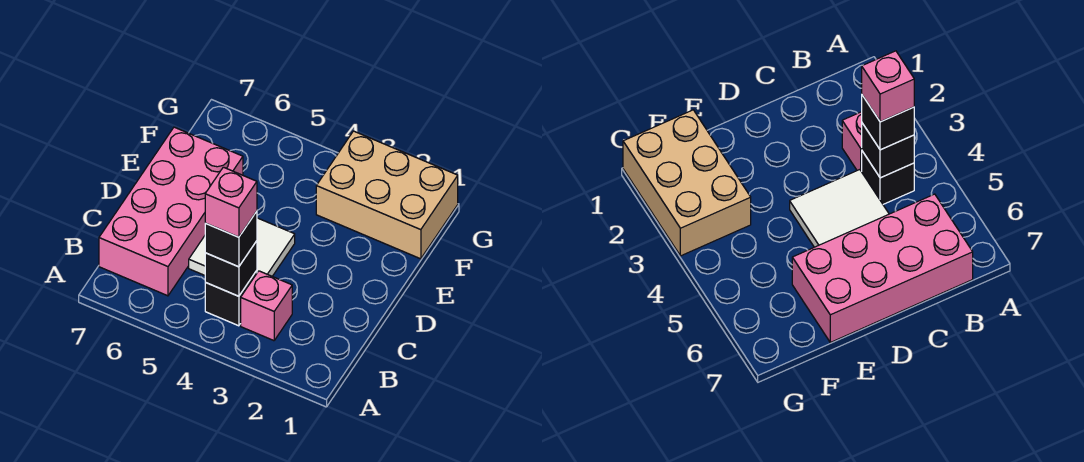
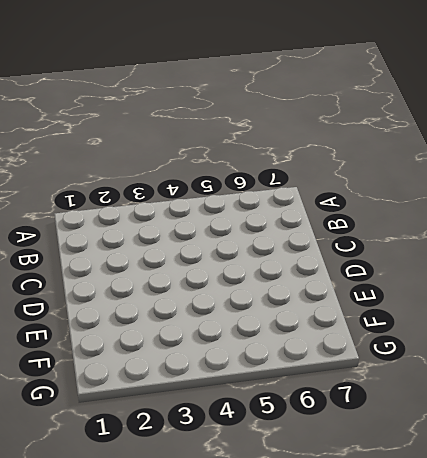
none -> pink 1x1 brick [241,271,292,341]
none -> black 1x1 brick [205,270,257,326]

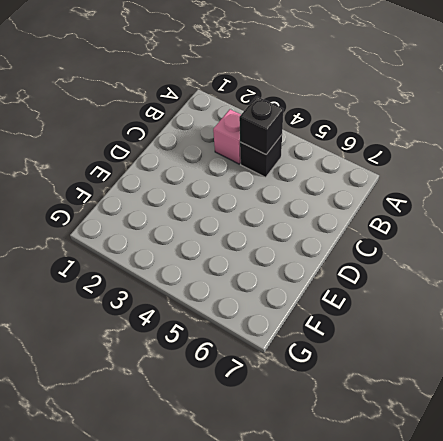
none -> pink 2x4 brick [99,127,243,296]
none -> white 2x2 tile [189,218,295,276]

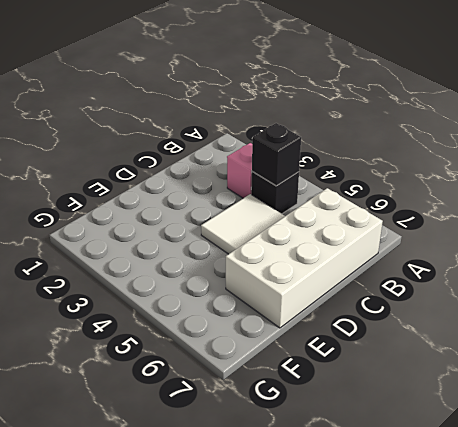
white 2x4 brick [226,188,383,328] -> pink 2x4 brick [99,127,243,296]
none -> tan 2x3 brick [316,131,458,259]
none -> black 1x1 brick [205,211,257,267]

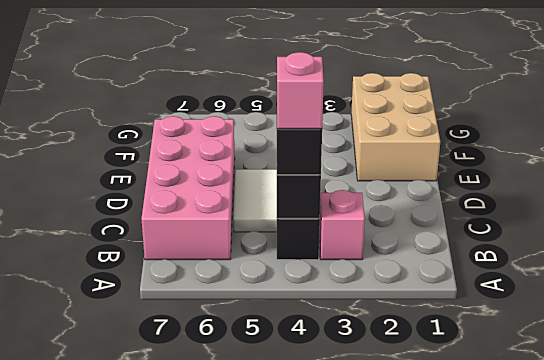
tan 2x3 brick [351,73,440,181] -> tan 2x3 brick turned to [316,131,458,259]

